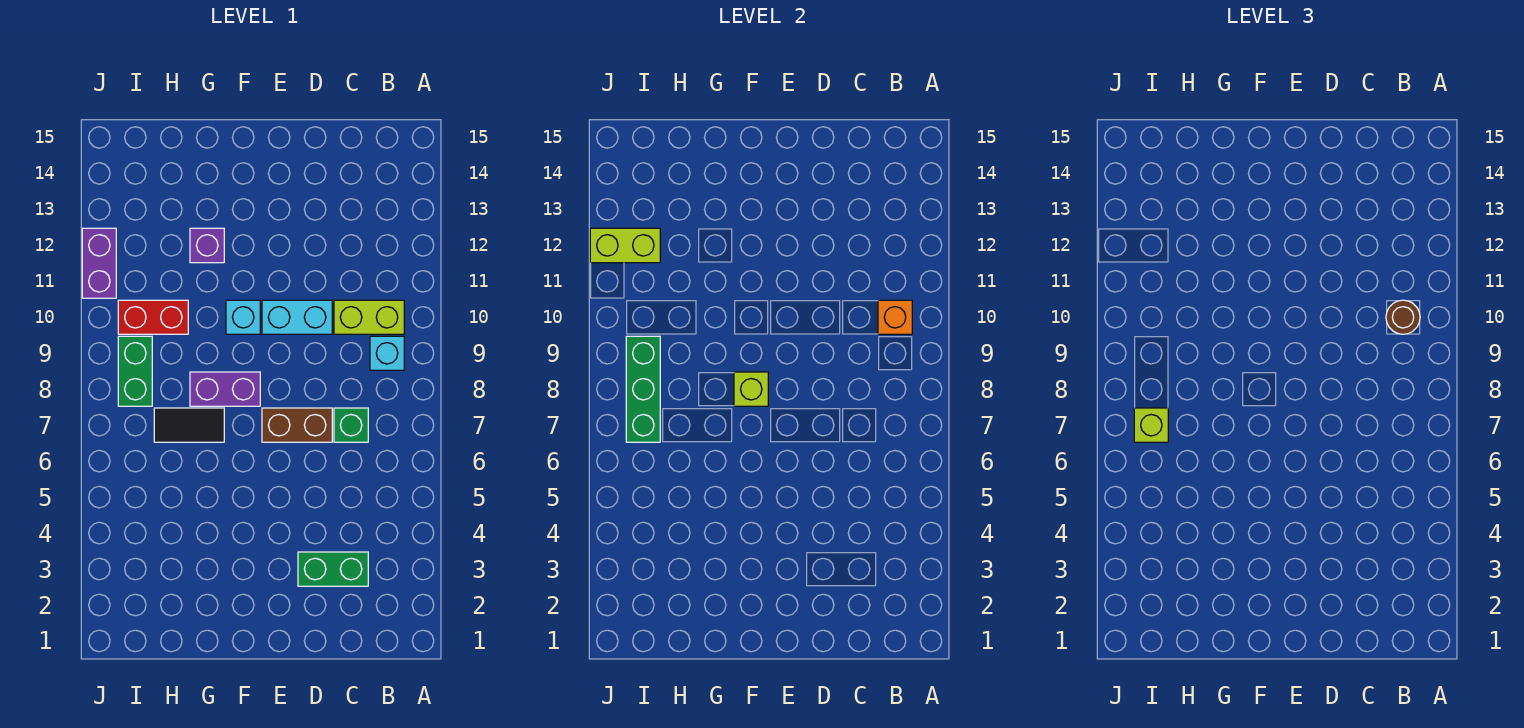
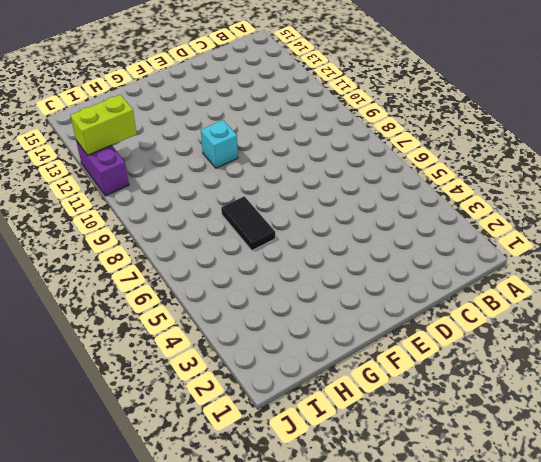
black 1x2 tile [221,196,275,250] -> black 1x2 tile turned to [154,408,224,442]
none -> cyan 1x1 brick [370,336,404,370]
none -> lime 1x2 brick [334,300,404,334]
none -> green 1x2 brick [298,552,368,586]

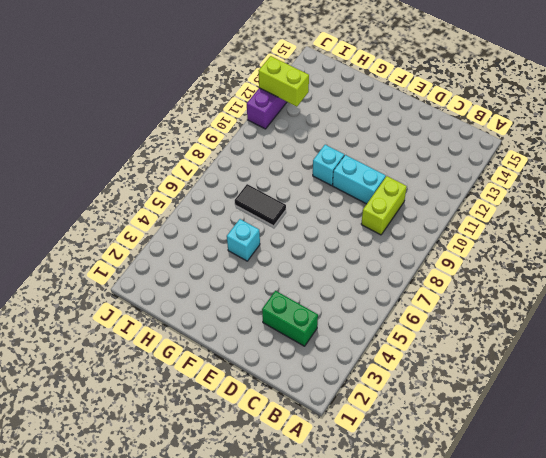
lime 1x2 brick [361,176,407,235] -> lime 1x2 brick turned to [334,300,404,334]
cyan 1x1 brick [227,219,260,261] -> cyan 1x1 brick moved to [370,336,404,370]
none -> green 1x1 brick [334,408,368,442]
none -> brown 1x2 brick [262,408,332,442]
none -> purple 1x2 brick [190,372,260,406]

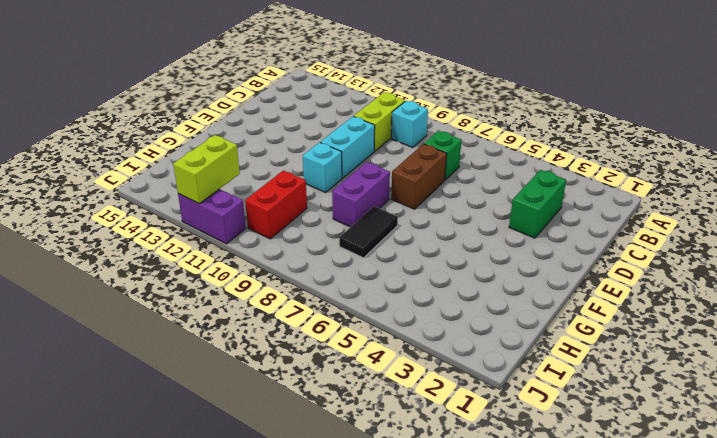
none -> purple 1x1 brick [190,228,224,263]
none -> green 1x2 brick [118,336,152,406]
none -> orange 1x1 brick [878,300,912,334]

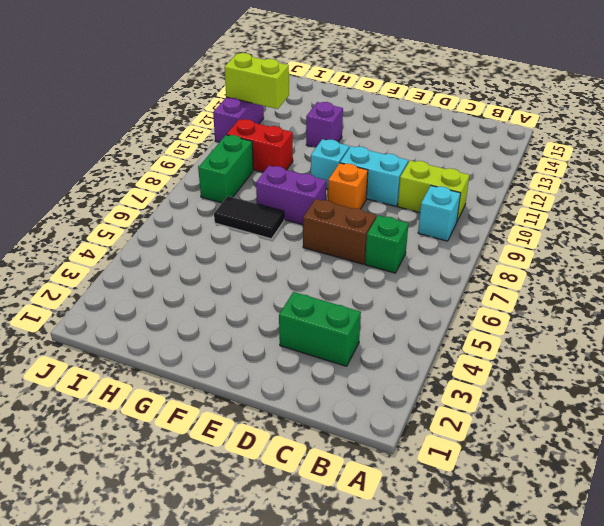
orange 1x1 brick [328,163,368,209] -> orange 1x1 brick moved to [878,300,912,334]
none -> lime 1x1 brick [734,372,768,406]
none -> green 1x3 brick [626,336,660,442]
none -> brown 1x1 round brick [1386,300,1420,334]

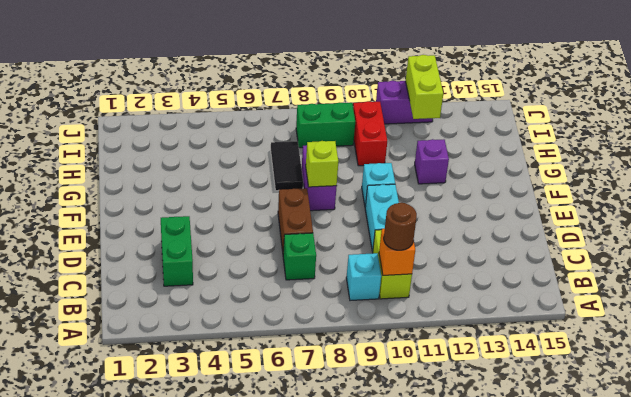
none -> green 1x3 brick [626,336,660,442]
none -> lime 1x1 brick [1134,408,1168,442]

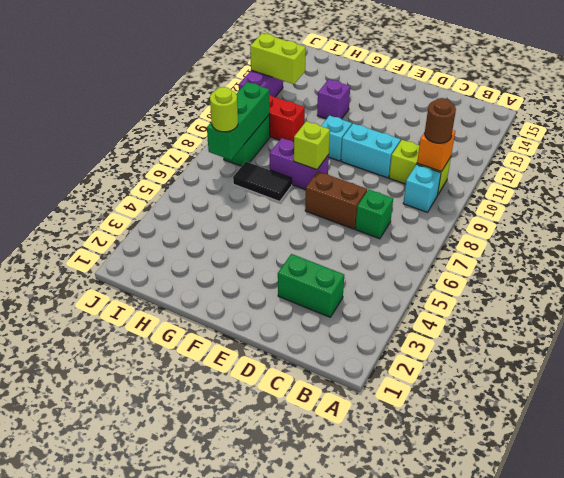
lime 1x1 round brick [210,87,238,132] -> lime 1x1 brick [1134,408,1168,442]

